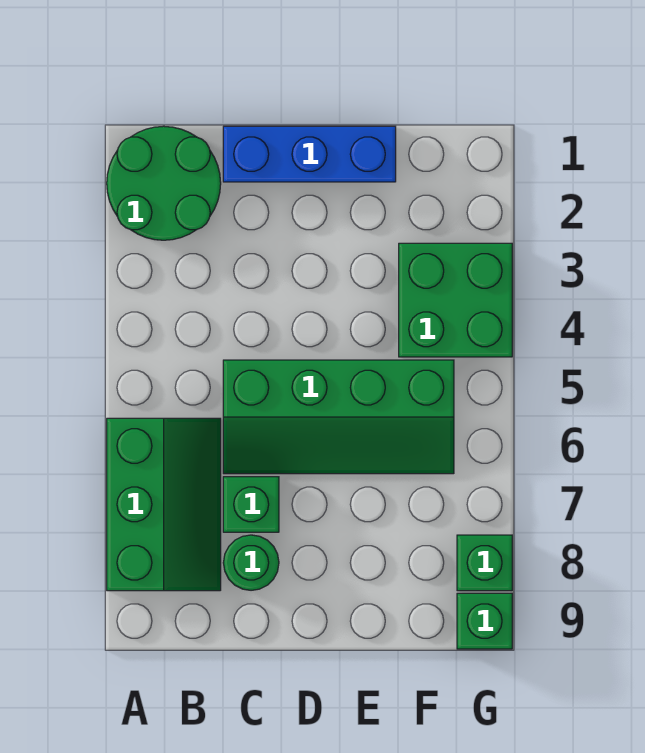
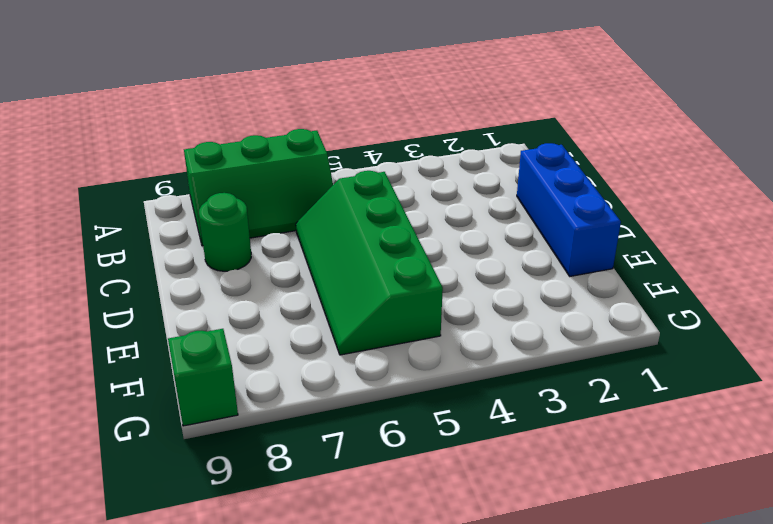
none -> green 2x2 round brick [107,126,221,240]
none -> green 1x1 brick [223,477,279,532]

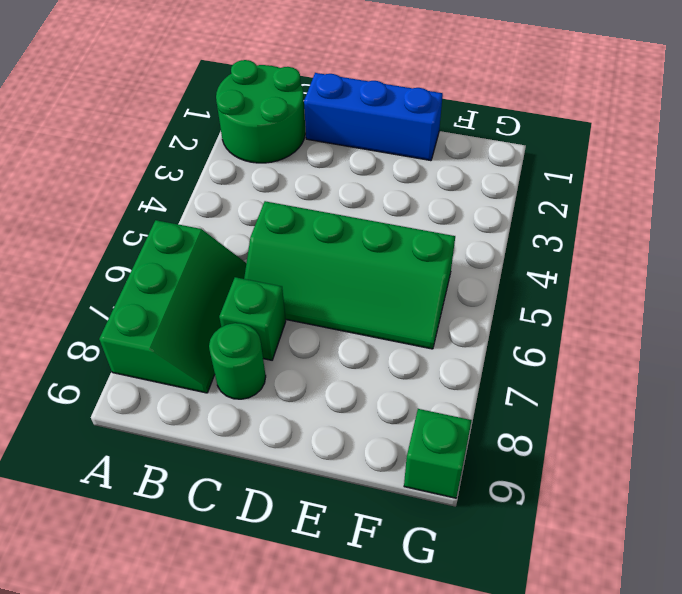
none -> green 2x2 brick [399,243,512,357]
none -> green 1x1 brick [457,535,512,591]

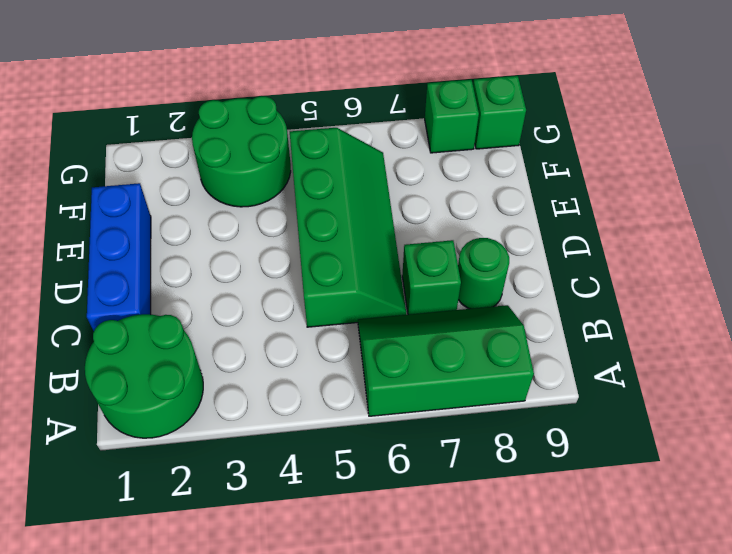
green 2x2 round brick [192,96,291,207] -> green 2x2 brick [399,243,512,357]

